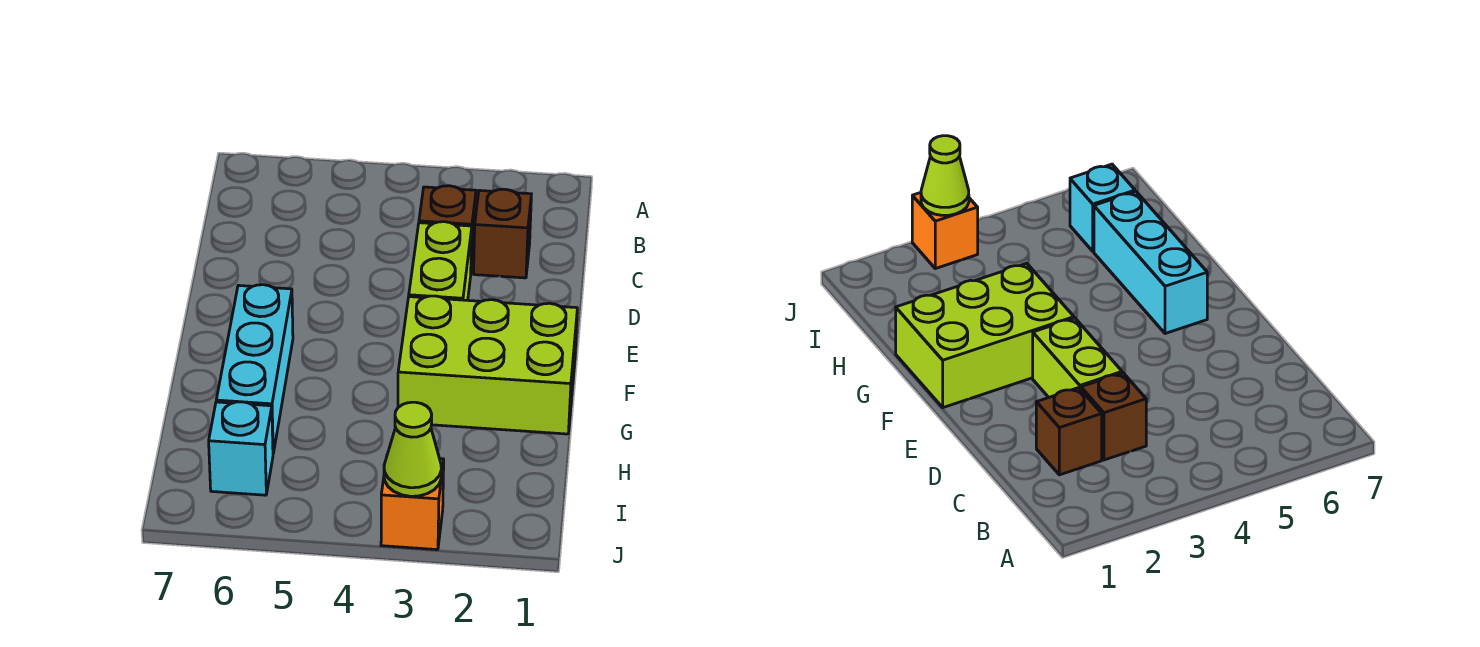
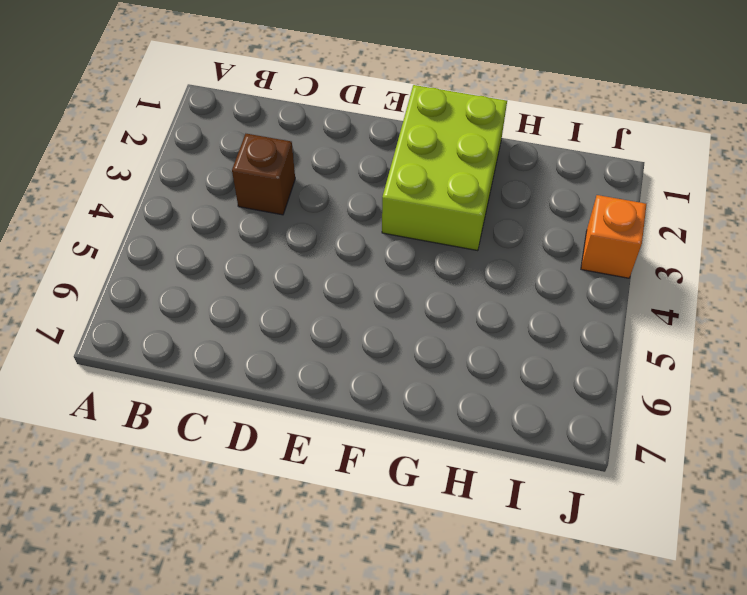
none -> brown 1x1 brick [474,189,531,278]
none -> lime 1x2 brick [409,222,472,300]

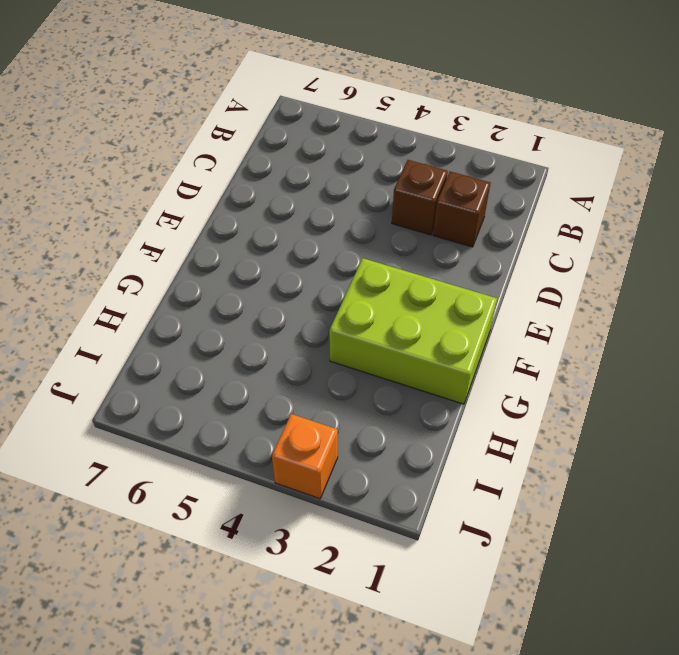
none -> lime 1x2 brick [409,222,472,300]
none -> cyan 1x3 brick [216,285,293,453]

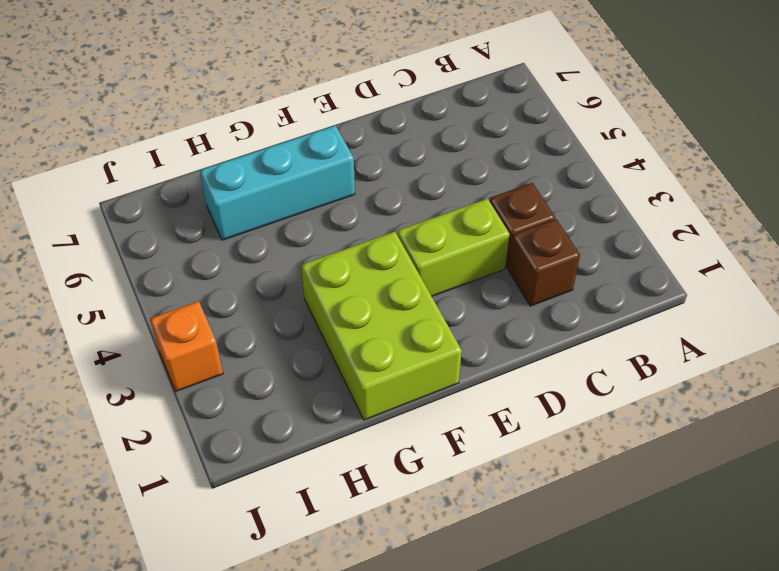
none -> cyan 1x1 brick [209,402,273,495]
none -> lime 1x1 cone [384,402,441,496]

